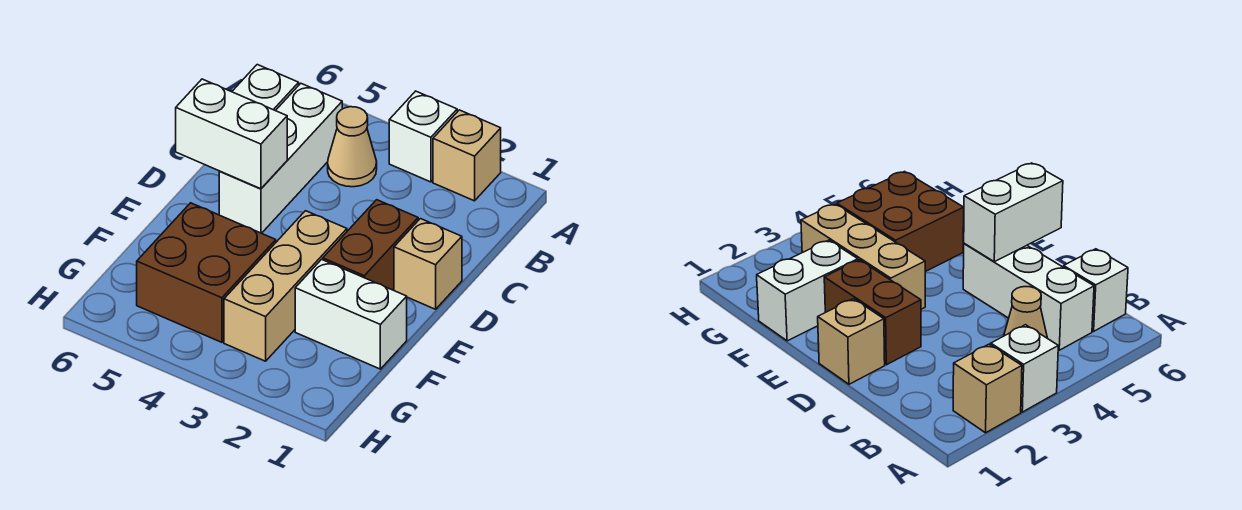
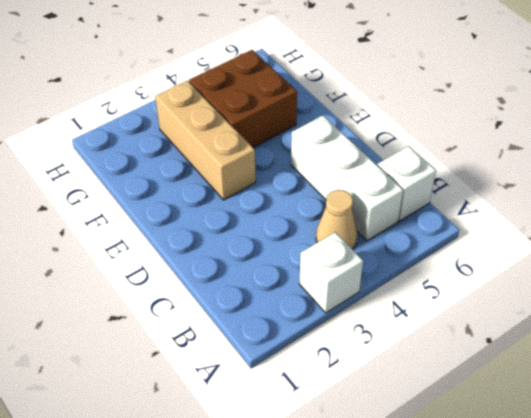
none -> tan 1x1 brick [433,110,501,201]
none -> tan 1x1 brick [394,219,462,309]

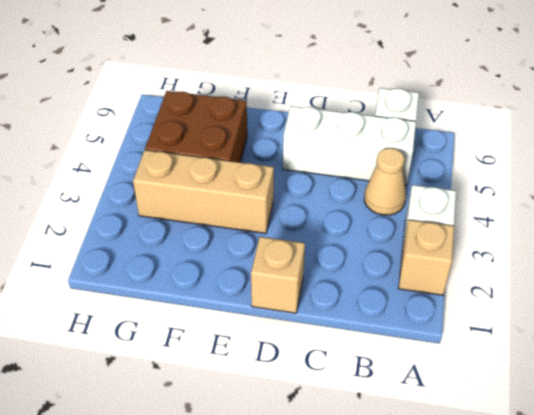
none -> brown 1x2 brick [323,200,418,290]
none -> white 1x2 brick [295,259,407,369]

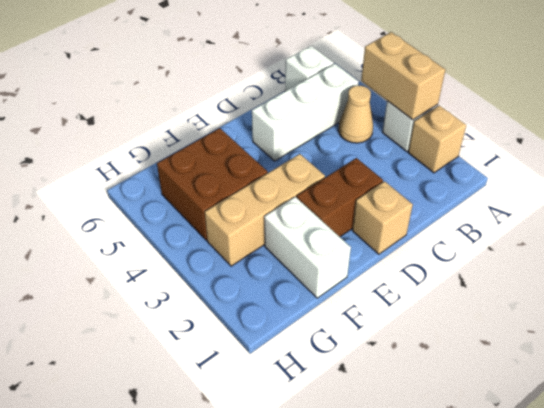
tan 1x2 brick [361,32,445,120] -> none
none -> white 1x2 brick [176,79,287,189]

